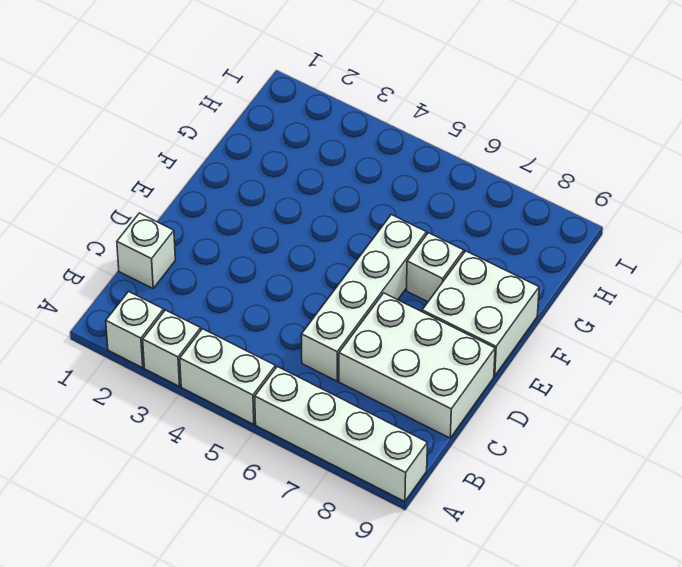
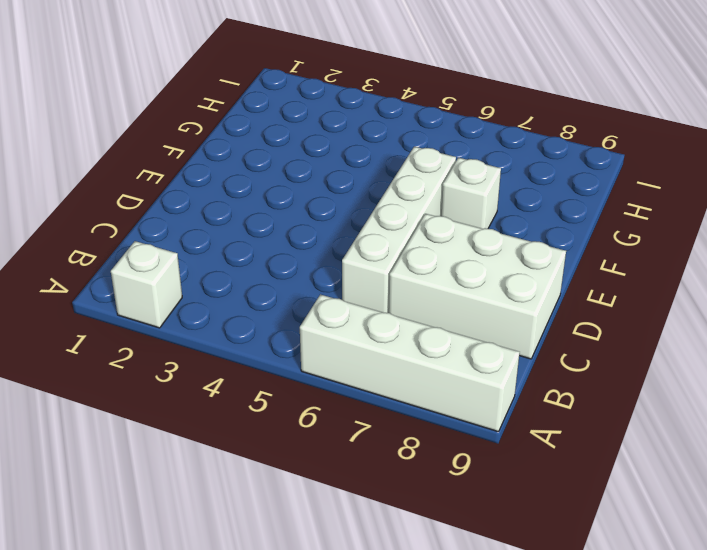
none -> white 1x1 brick [143,310,201,387]
none -> white 1x2 brick [180,329,275,424]

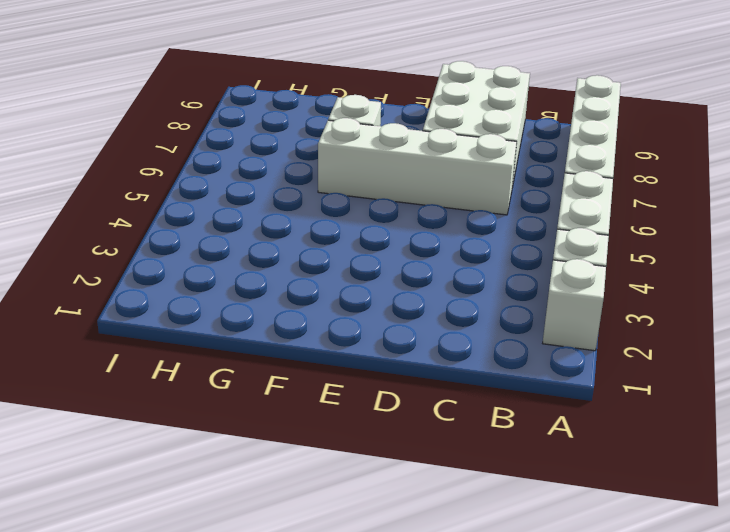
none -> white 1x1 brick [117,213,175,288]
none -> white 2x2 brick [422,251,539,376]

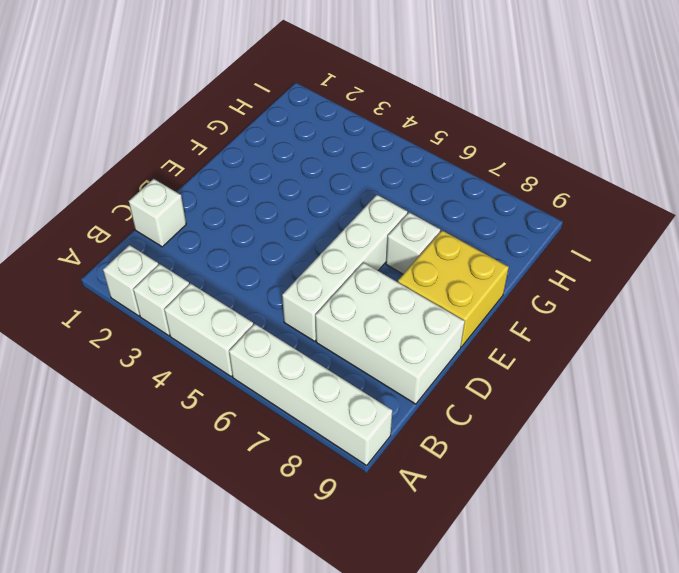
yellow 2x2 brick [398,230,509,347] -> white 2x2 brick [422,251,539,376]

